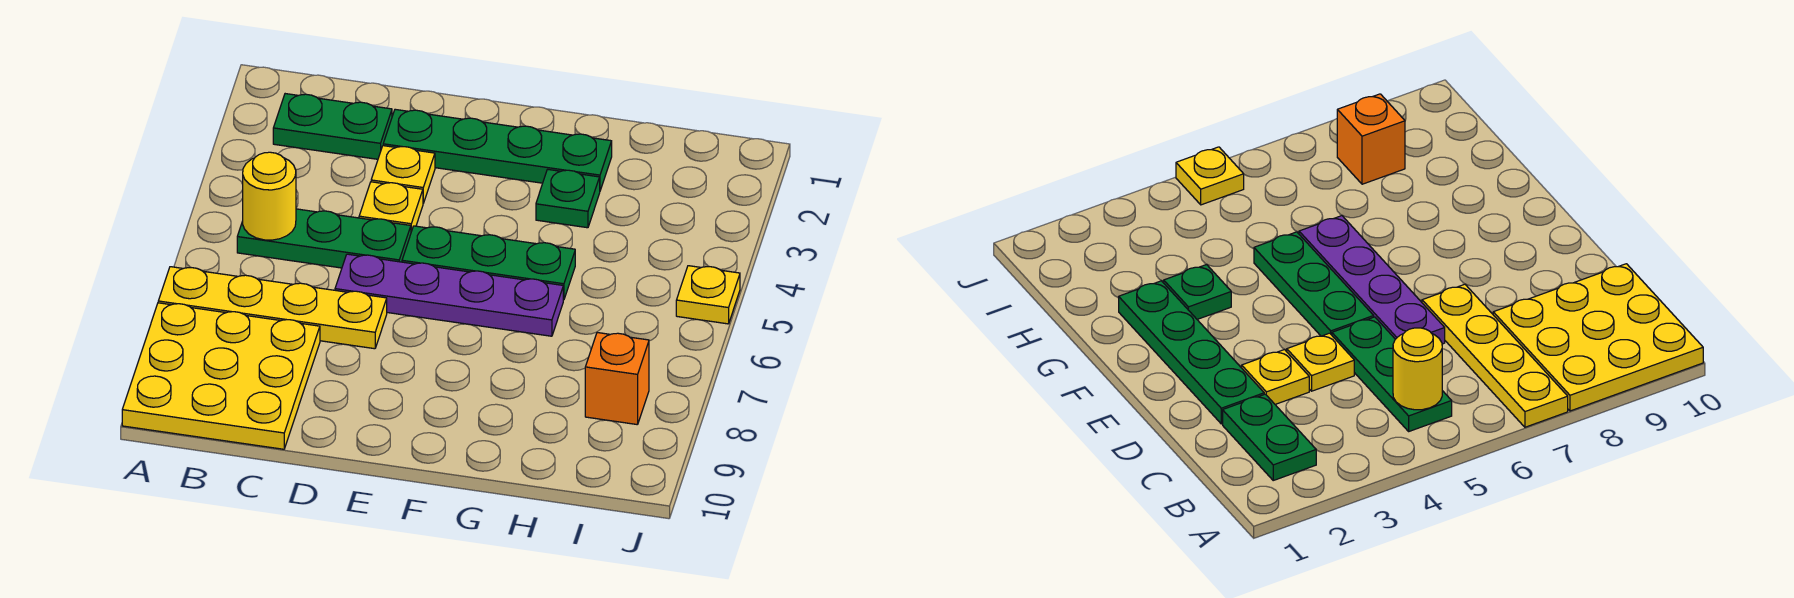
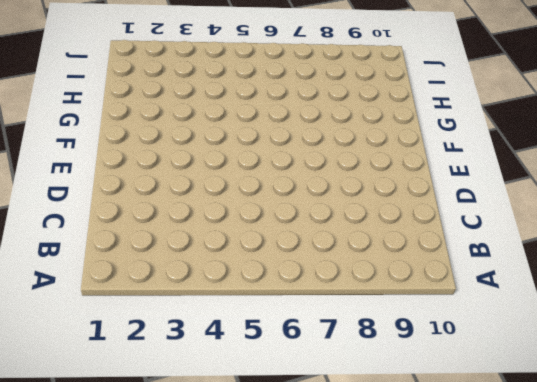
none -> yellow 1x4 plate [158,267,387,349]
none -> yellow 3x3 plate [122,303,320,449]
none -> green 1x2 plate [273,94,392,159]

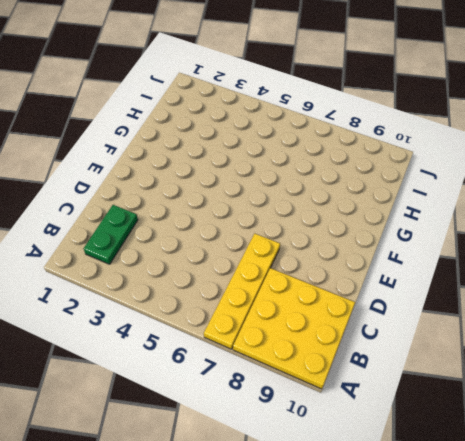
none -> green 1x3 plate [237,209,411,268]
none -> green 1x4 plate [383,109,612,190]
none -> yellow 1x1 plate [371,146,435,203]

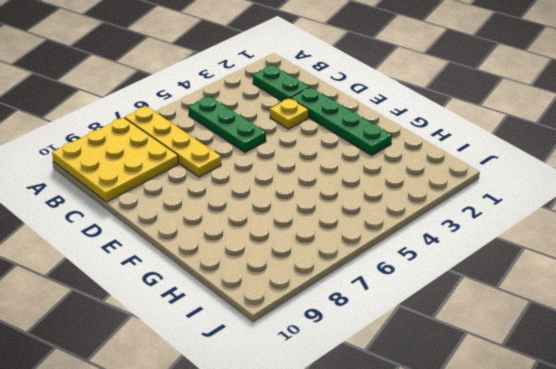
none -> yellow 1x1 plate [359,182,423,231]
none -> purple 1x4 plate [335,254,563,336]
none -> green 1x3 plate [402,226,575,300]

